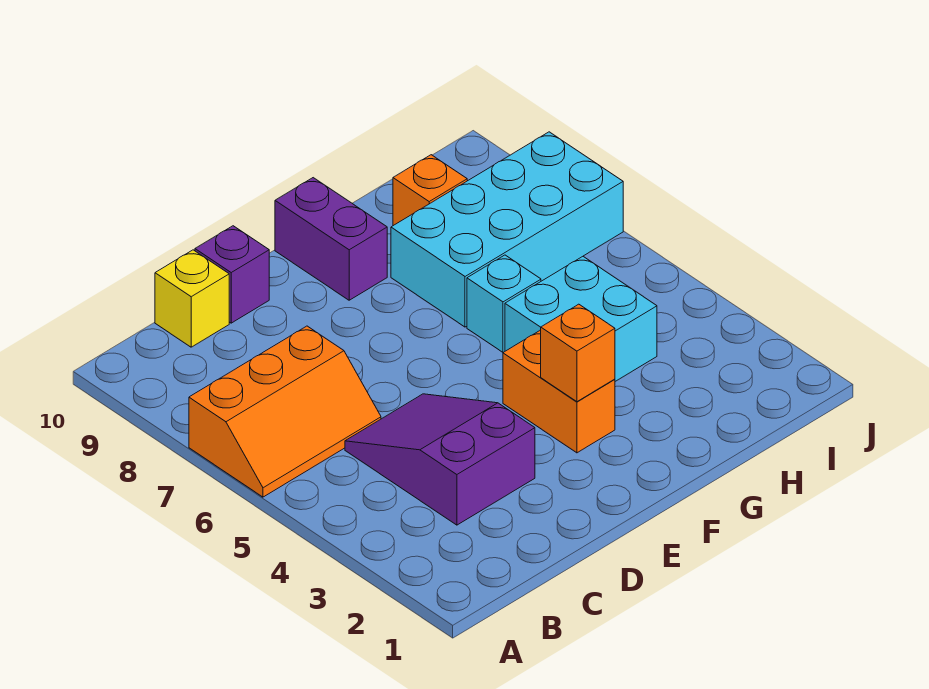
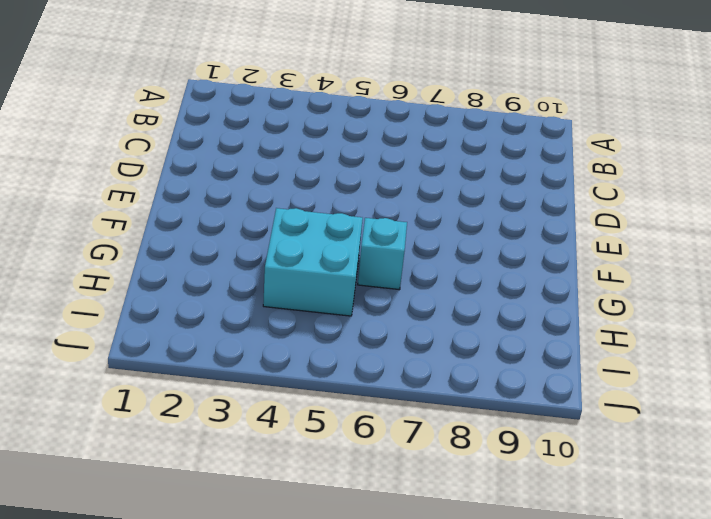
none -> orange 2x3 slope [189,326,381,497]
none -> purple 2x3 slope [345,394,535,525]

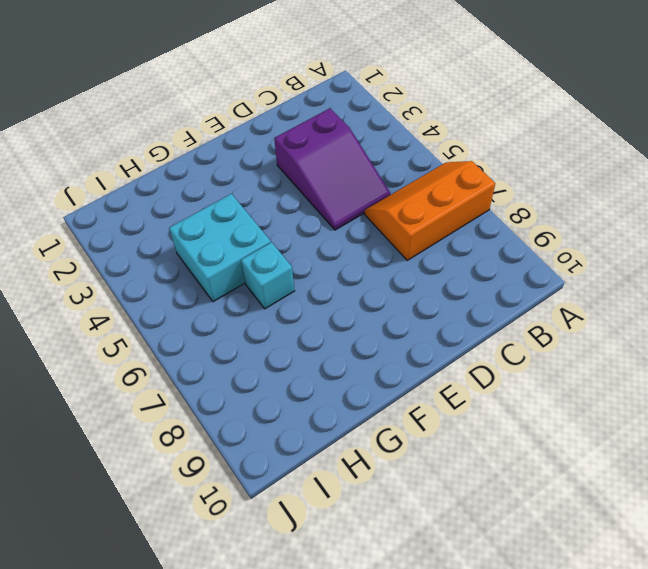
none -> yellow 1x1 brick [155,250,229,347]
none -> purple 1x1 brick [195,226,269,323]

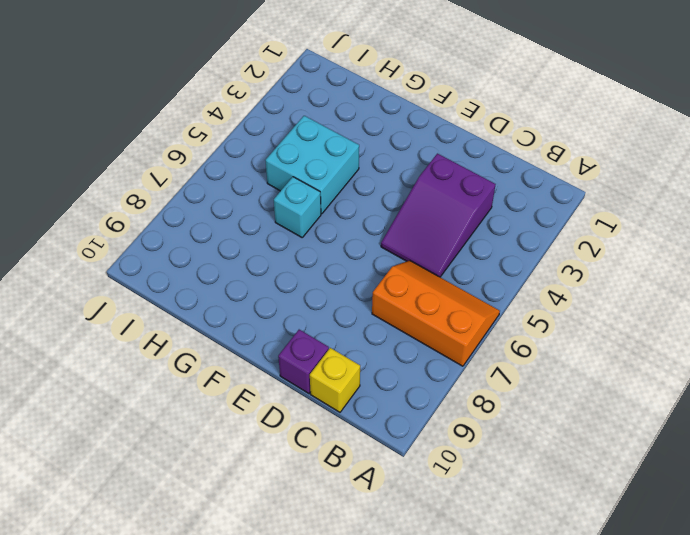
none -> orange 1x2 brick [503,330,615,453]
none -> purple 1x2 brick [275,178,387,300]

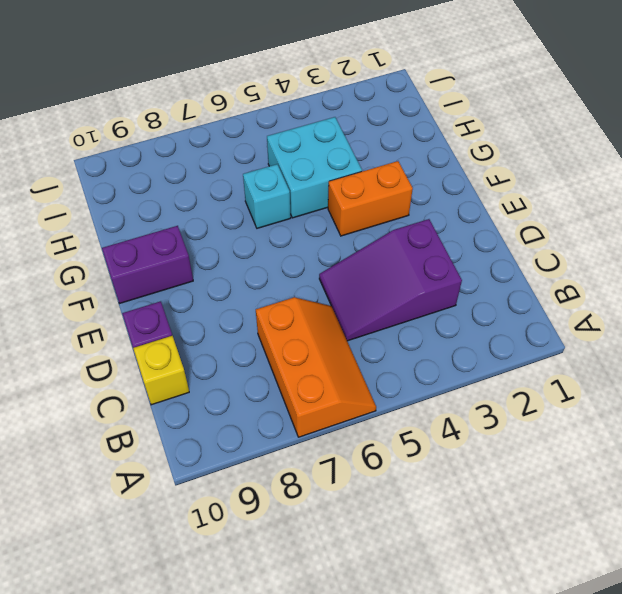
none -> cyan 2x4 brick [391,132,623,327]
none -> orange 1x1 brick [393,155,467,226]

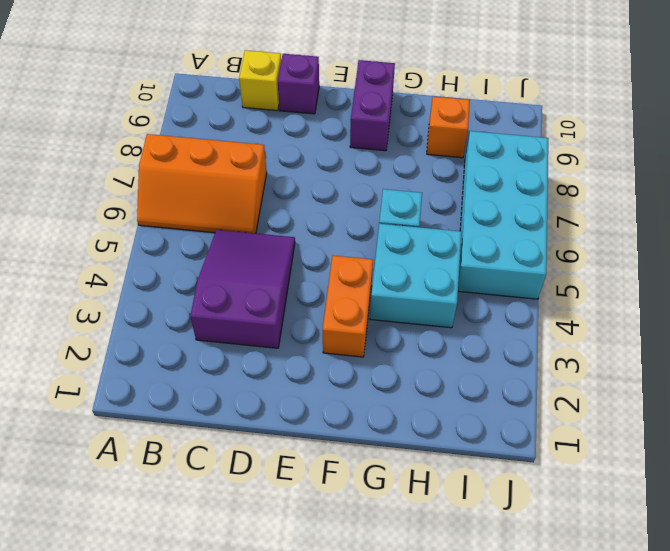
cyan 2x4 brick [458,131,548,299] -> cyan 2x4 brick turned to [391,132,623,327]
none -> orange 1x1 brick [541,304,615,402]

